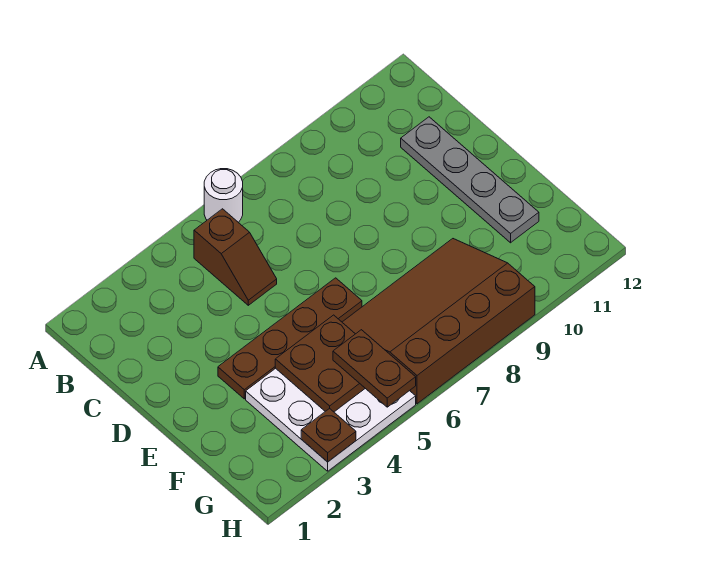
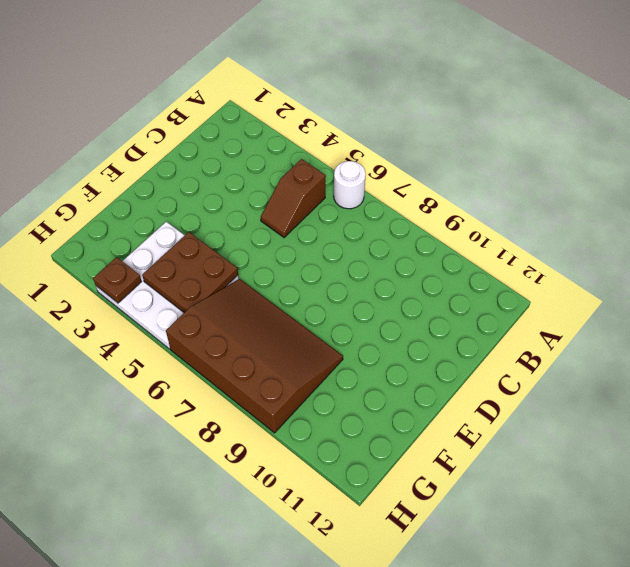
none -> grey 1x4 plate [401,117,539,243]
none -> brown 1x4 plate [218,278,362,399]

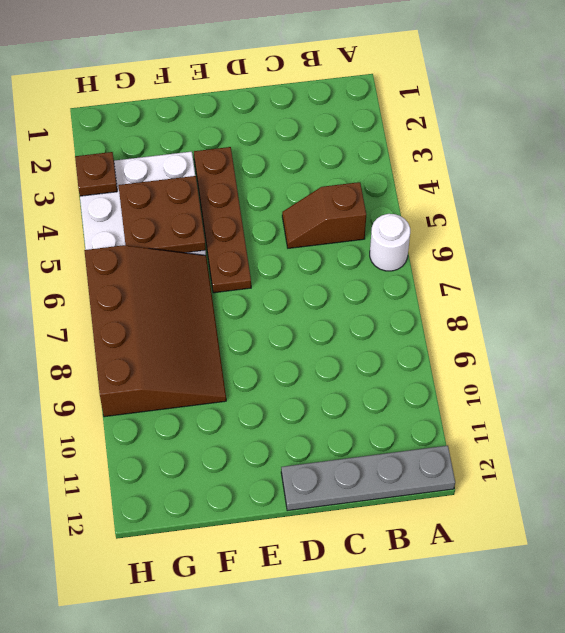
grey 1x4 plate [281,446,455,511] -> grey 1x4 plate moved to [401,117,539,243]
none -> brown 1x2 plate [333,330,416,407]

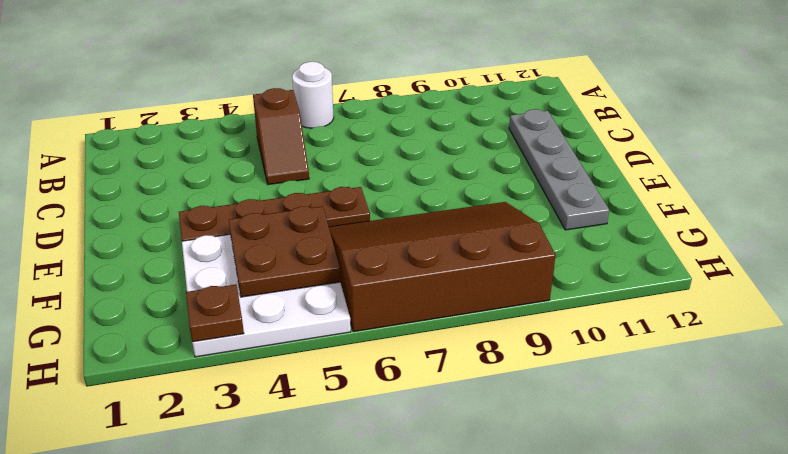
none -> brown 1x2 plate [333,330,416,407]

